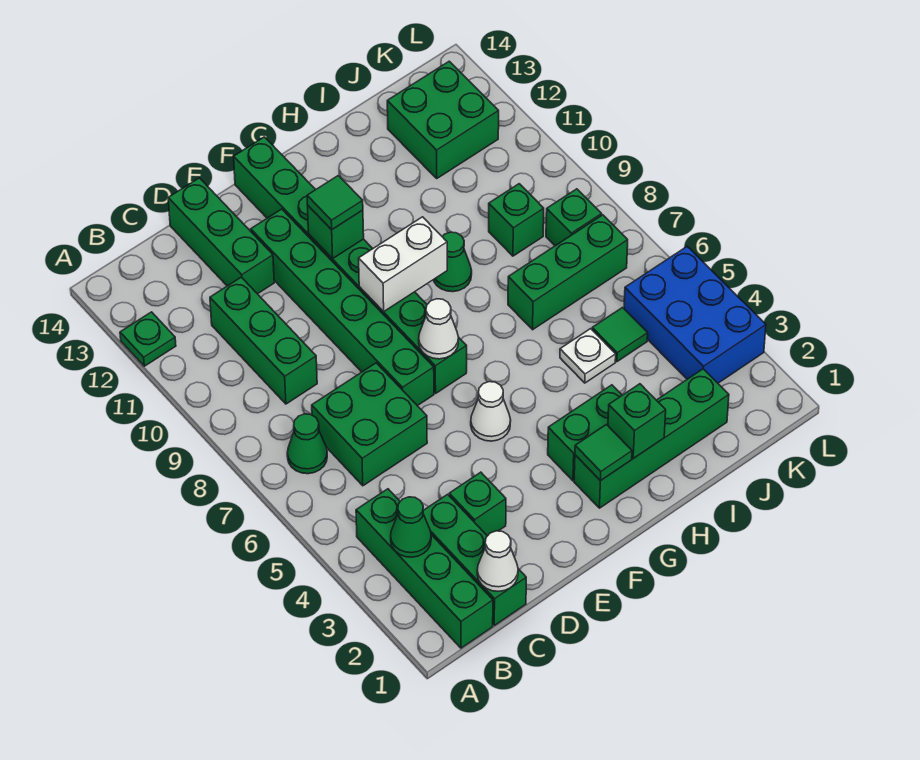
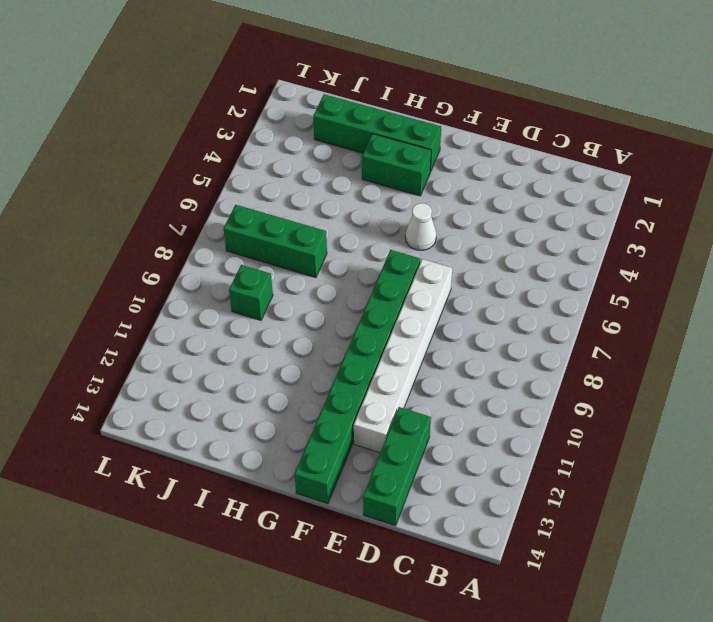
white 1x6 brick [354,259,452,453] -> green 1x6 brick [251,209,434,406]
none -> green 1x1 plate [120,312,176,366]
none -> green 1x4 brick [356,489,493,648]
none -> green 1x1 cone [287,414,327,474]

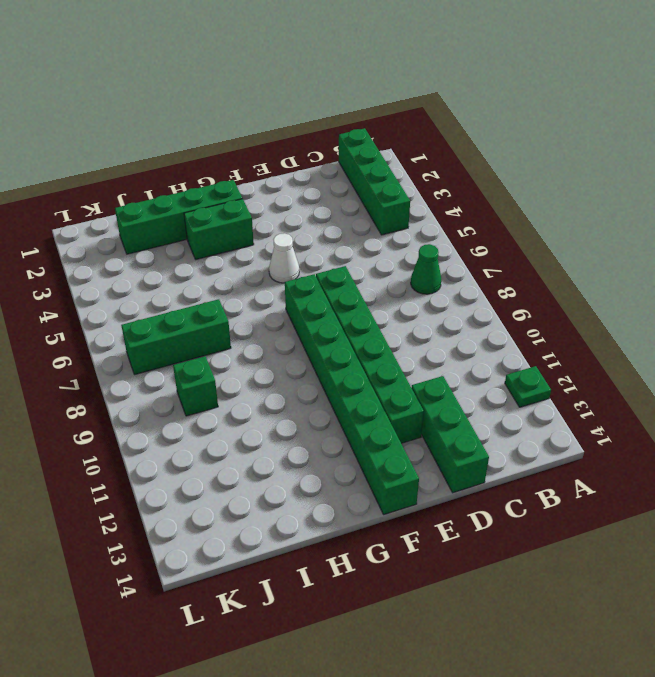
none -> green 1x3 brick [423,494,526,625]
none -> green 2x2 brick [312,363,427,486]
none -> green 1x3 brick [210,277,317,404]

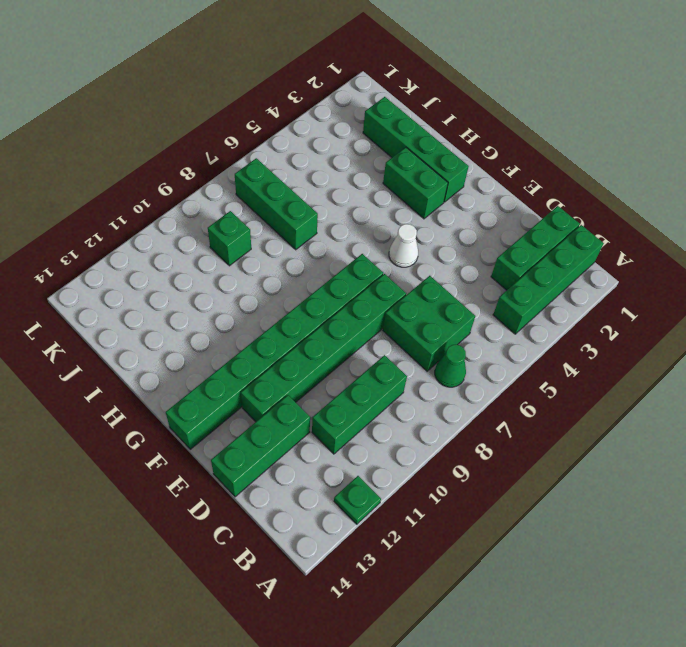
none -> green 1x1 brick [449,472,506,536]
none -> green 1x1 cone [434,232,472,292]
none -> white 1x1 plate [560,329,616,383]

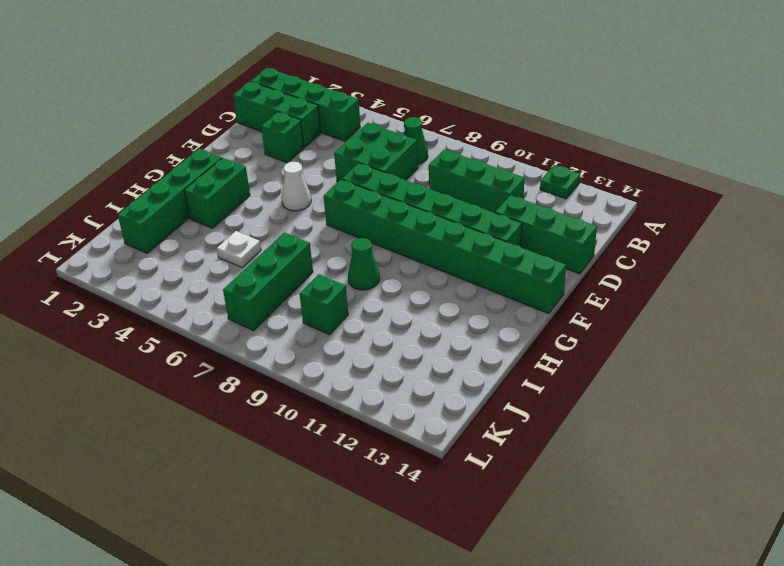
none -> green 1x1 tile [592,307,648,362]
none -> green 2x2 brick [387,61,499,178]
none -> blue 2x3 brick [624,247,766,383]

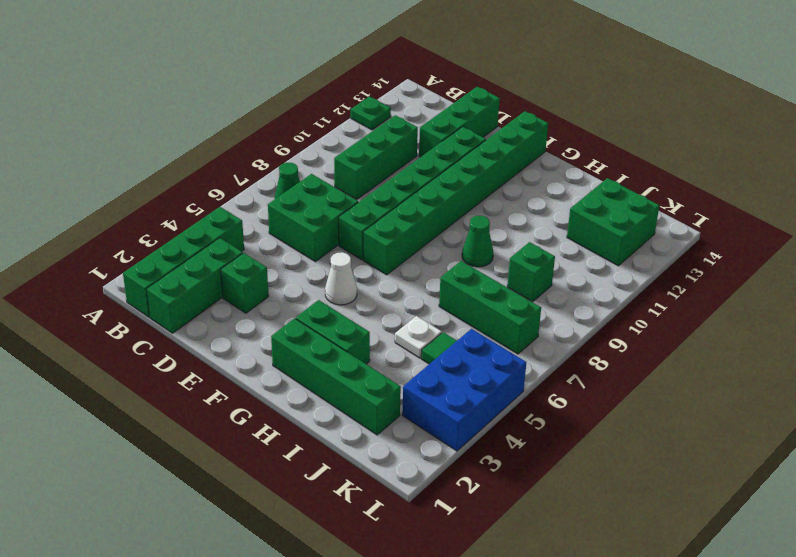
none -> green 1x1 brick [546,189,602,246]
none -> green 1x1 cone [391,497,431,557]
none -> white 1x1 cone [477,531,518,591]

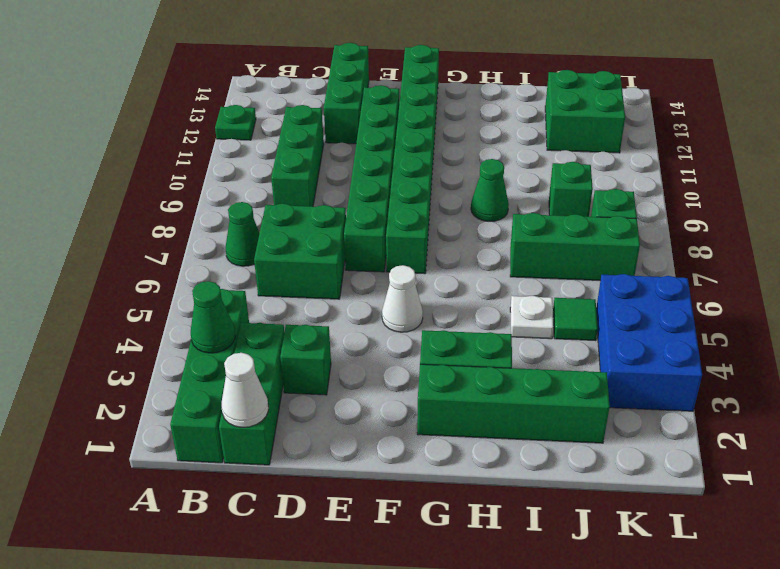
none -> white 1x1 cone [419,299,458,359]
none -> white 1x2 brick [359,217,447,312]
none -> green 1x1 brick [307,205,364,259]

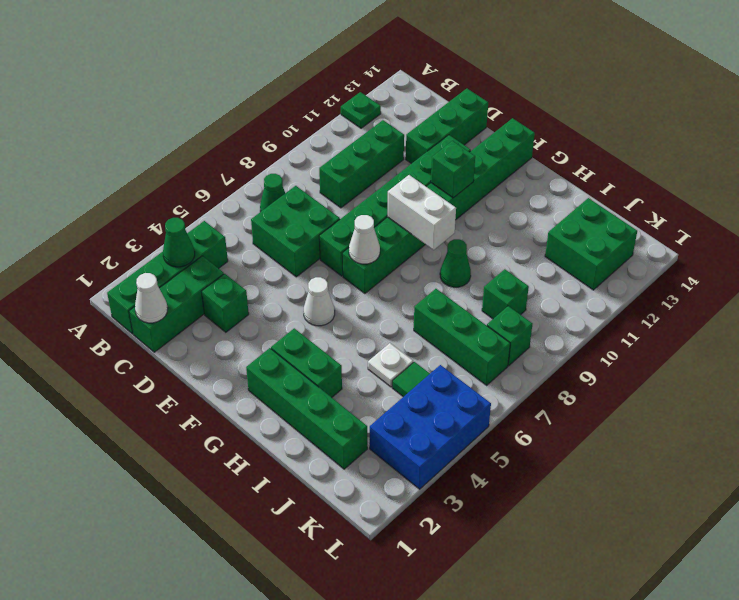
none -> green 1x1 tile [575,425,632,481]
none -> green 1x1 brick [608,384,666,458]
none -> green 1x1 tile [307,175,363,230]

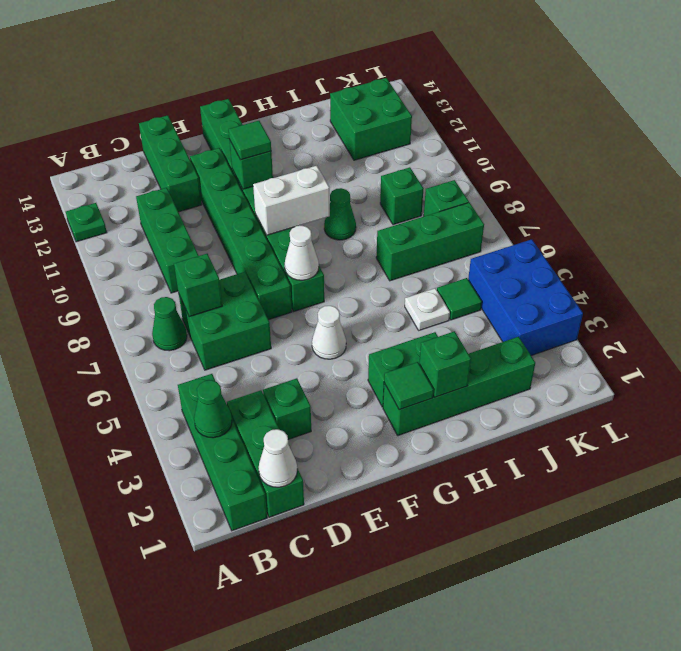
green 1x1 brick [174,254,222,317] -> none

